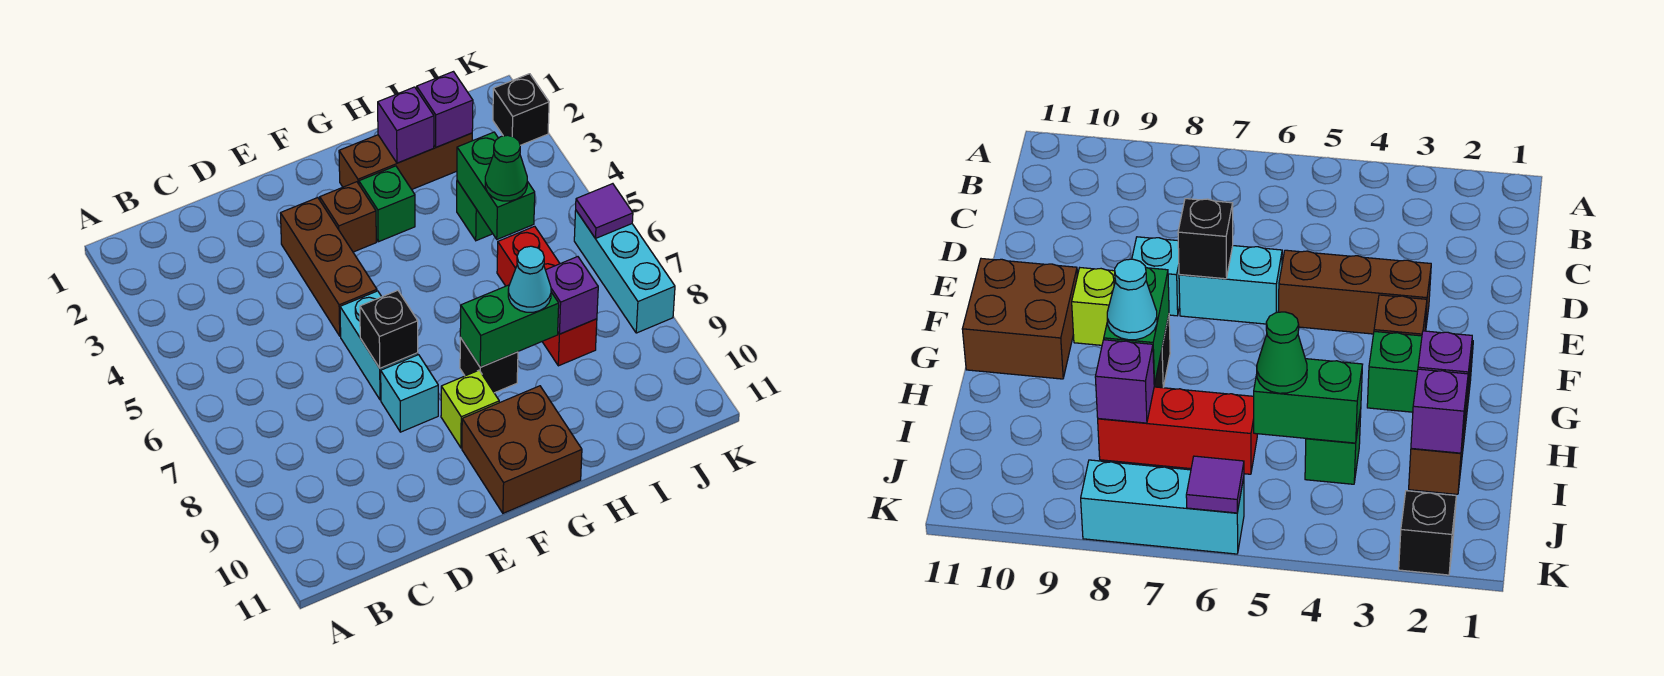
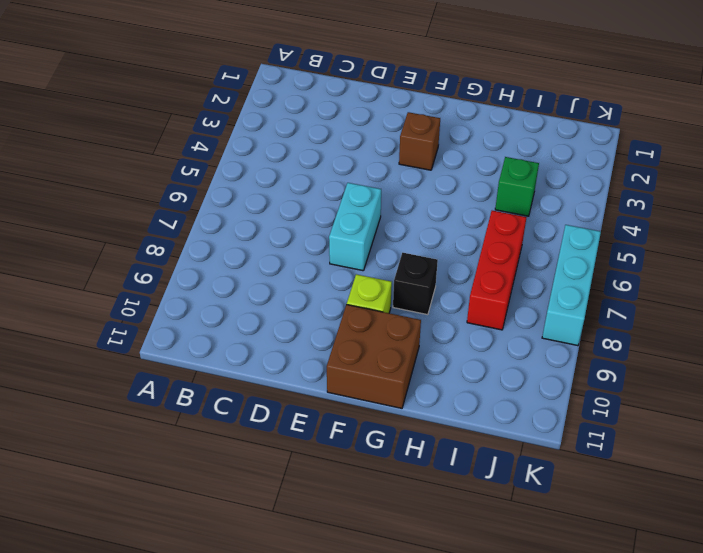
none -> brown 1x3 brick [280,198,377,336]
none -> cyan 1x1 brick [381,355,438,432]
none -> brown 1x3 brick [339,133,472,189]

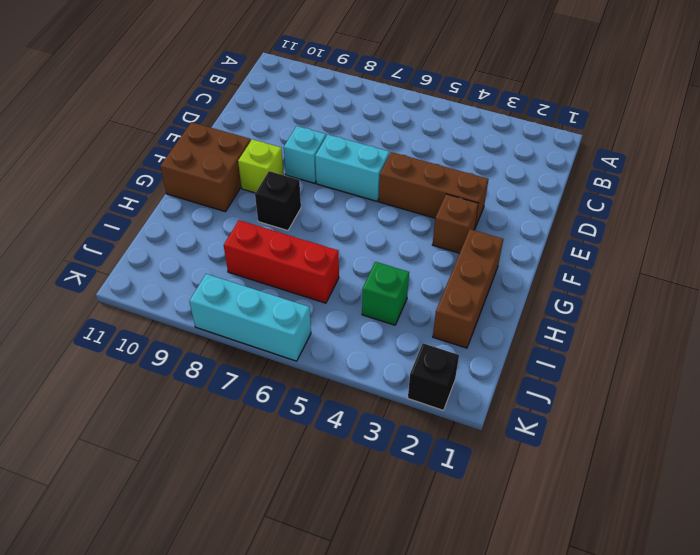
none -> green 1x1 brick [359,166,415,242]
none -> black 1x1 brick [360,290,418,368]
none -> green 1x2 brick [460,285,559,367]

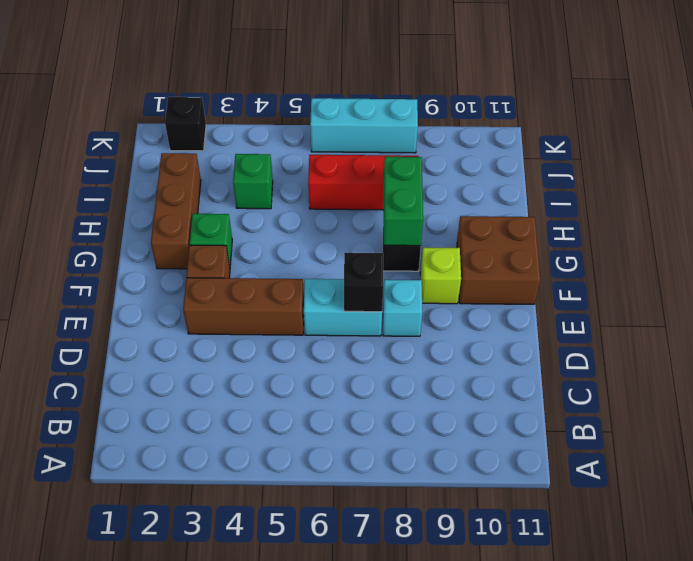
none -> purple 1x1 brick [378,87,434,163]
none -> purple 1x1 brick [417,72,473,147]
none -> green 1x2 brick [457,132,535,239]

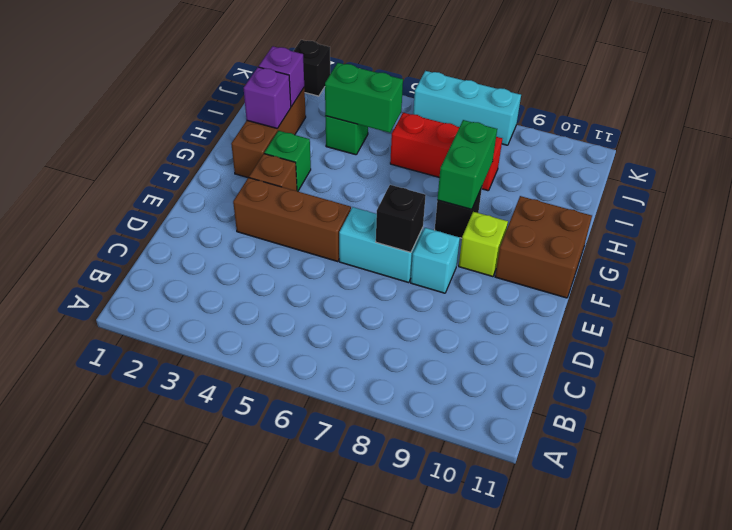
none -> purple 1x1 brick [546,257,598,334]
none -> purple 1x1 tile [576,184,633,238]
none -> cyan 1x1 cone [508,246,551,312]

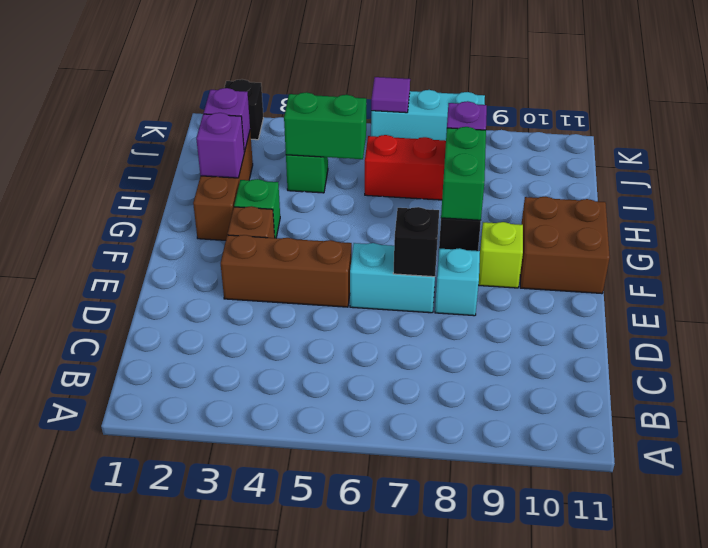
none -> cyan 1x1 cone [508,246,551,312]
none -> green 1x1 cone [485,135,527,201]

